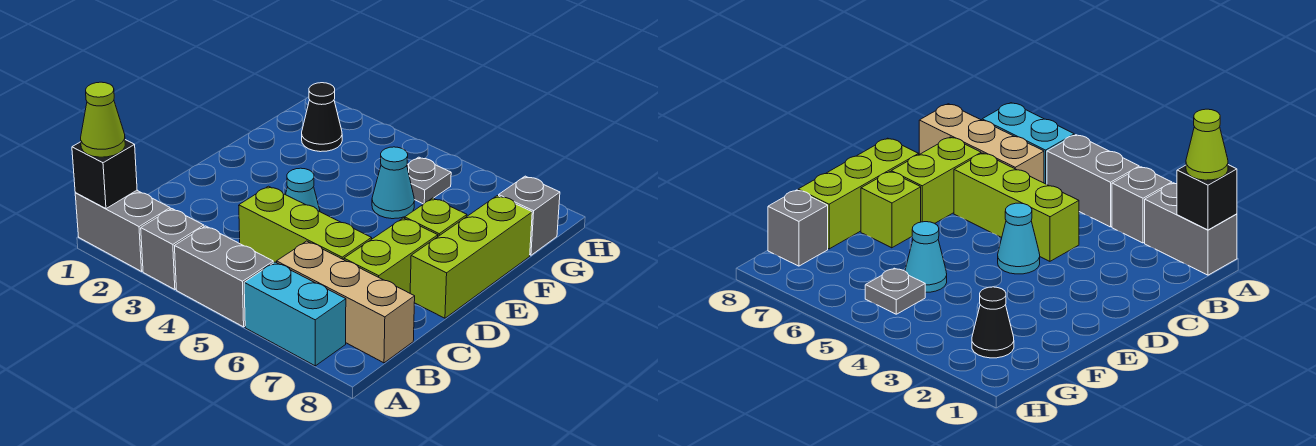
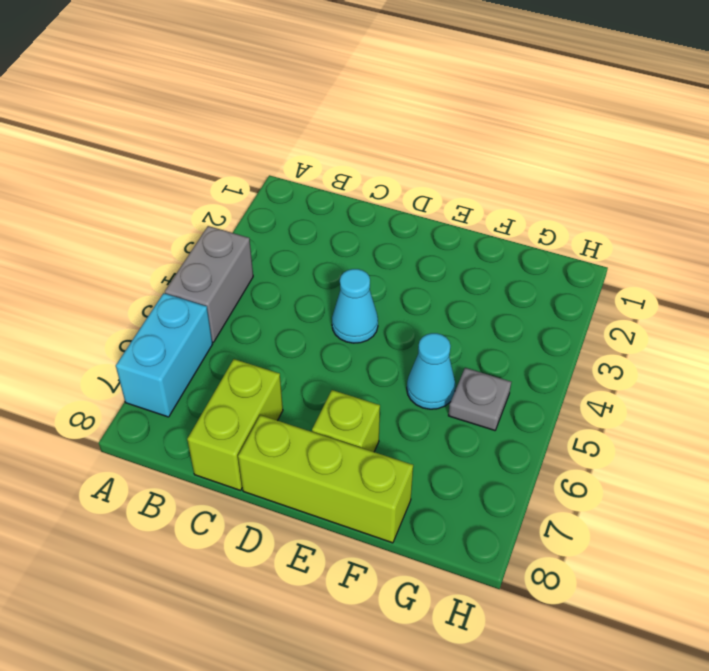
lime 1x2 brick [187,359,283,490] -> lime 1x2 brick turned to [344,218,438,293]
none -> grey 1x2 brick [75,190,170,271]
none -> grey 1x1 brick [141,209,204,290]
none -> tan 1x3 brick [277,241,415,363]

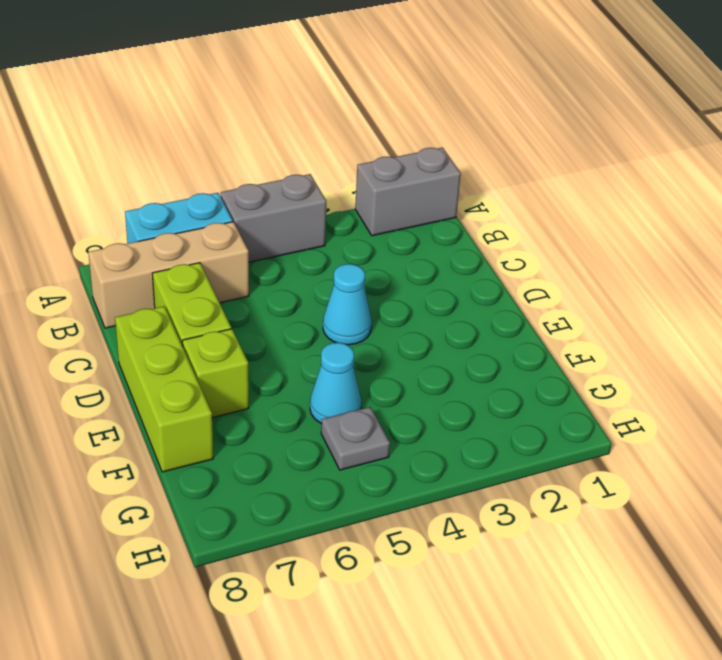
none -> grey 1x1 brick [141,209,204,290]
none -> lime 1x3 brick [239,186,372,263]
none -> black 1x1 cone [302,83,342,152]

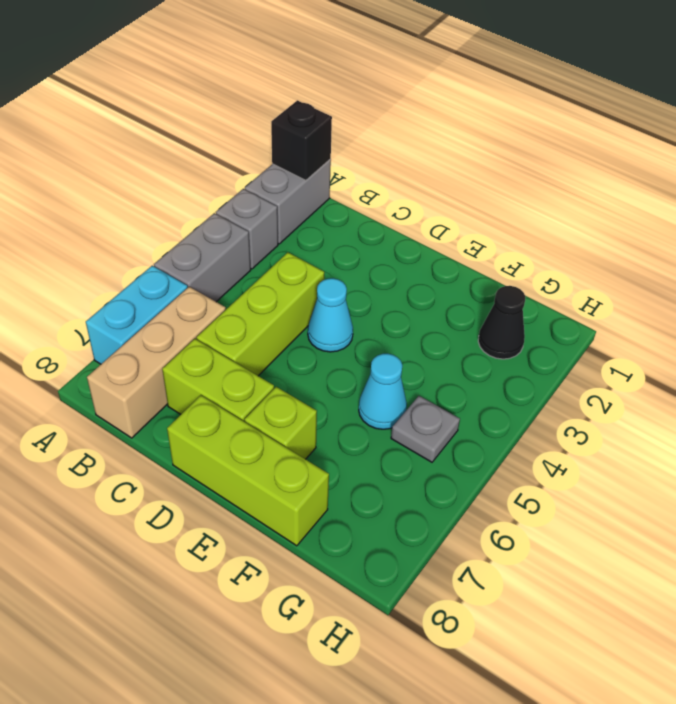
none -> grey 1x1 brick [499,176,560,255]
none -> lime 1x1 cone [81,82,125,157]

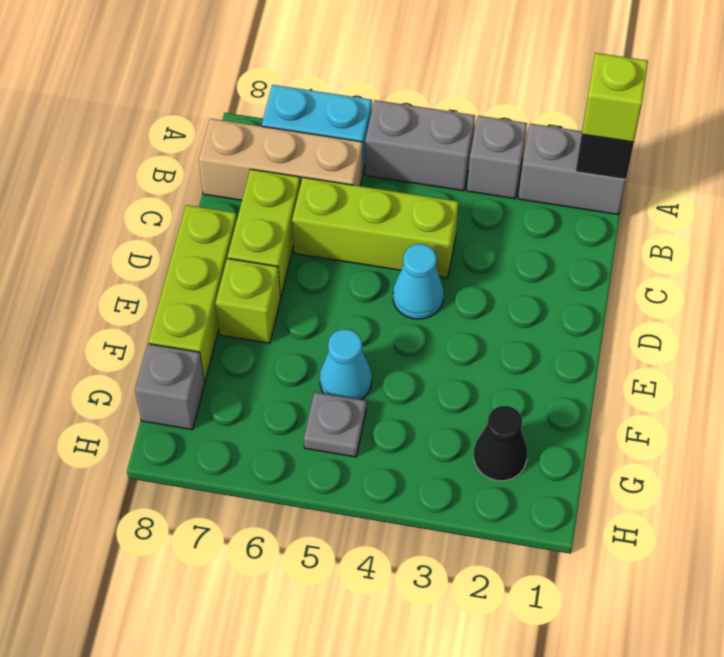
lime 1x1 brick [582,53,648,142] -> lime 1x1 cone [81,82,125,157]

